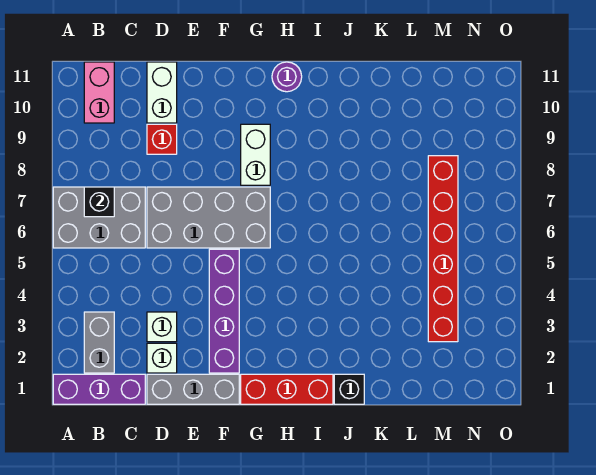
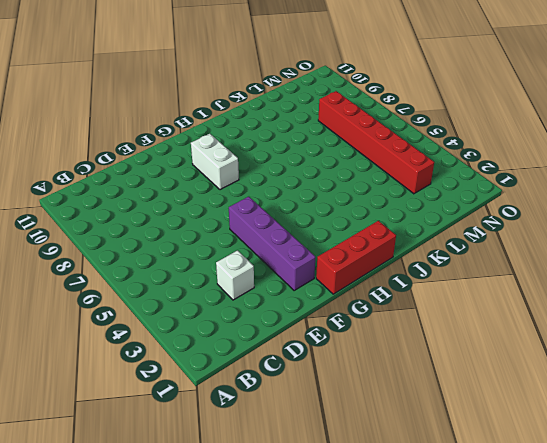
none -> purple 1x3 brick [53,374,145,404]
none -> grey 2x3 brick [53,187,145,248]
none -> grey 1x2 brick [84,312,114,373]

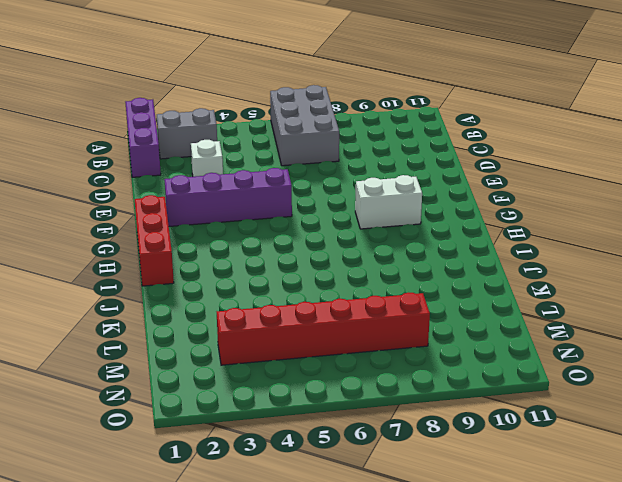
none -> pink 1x2 brick [84,62,114,123]
none -> grey 1x3 brick [147,374,239,404]
none -> white 1x1 brick [147,343,177,373]

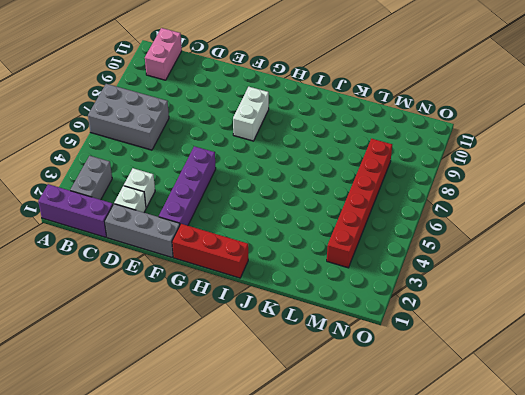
none -> grey 2x4 brick [147,187,270,248]
none -> red 1x1 brick [147,124,177,154]
none -> white 1x2 brick [147,62,177,123]

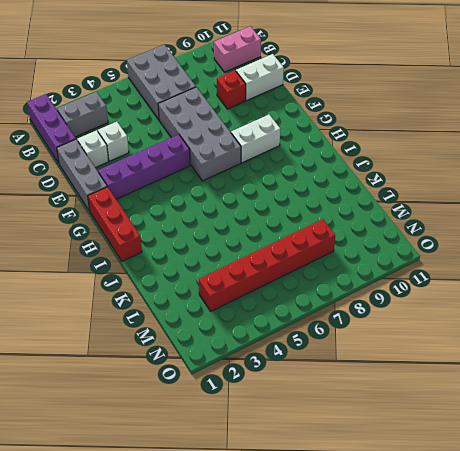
none -> purple 1x1 round brick [272,62,302,92]
none -> black 1x1 brick [334,374,364,404]
none -> black 1x1 brick [84,187,114,217]

